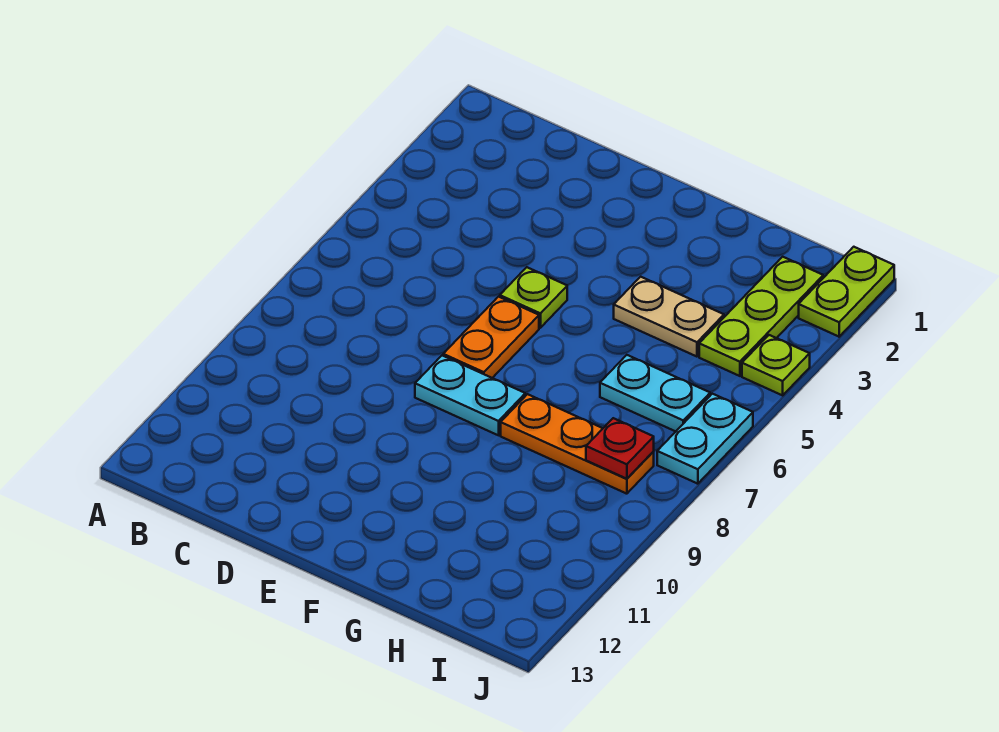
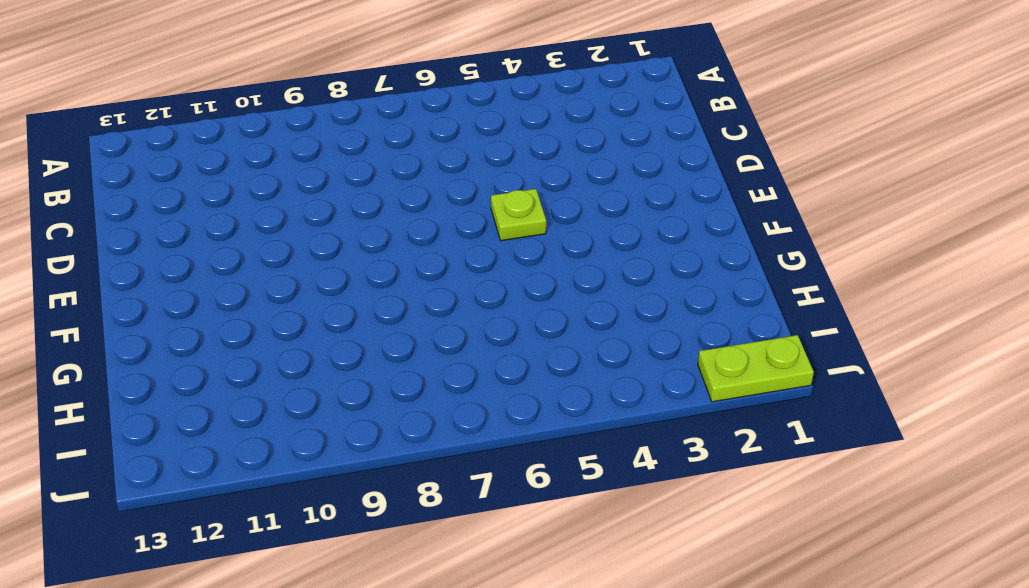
none -> orange 1x2 plate [443,297,539,378]
none -> cyan 1x2 plate [415,356,525,435]

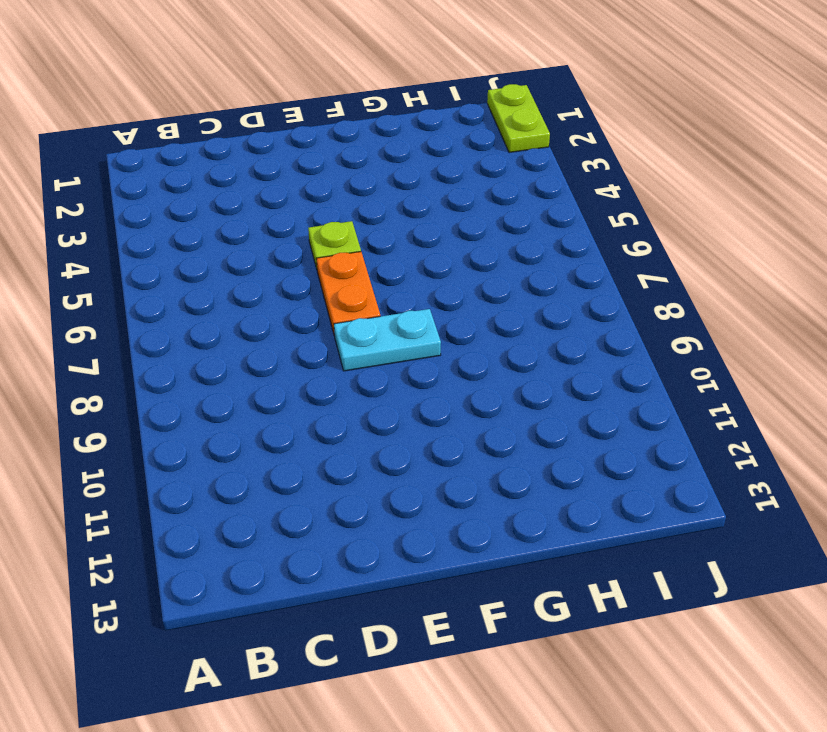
none -> tan 1x2 plate [614,277,724,357]
none -> orange 1x3 plate [501,394,654,494]

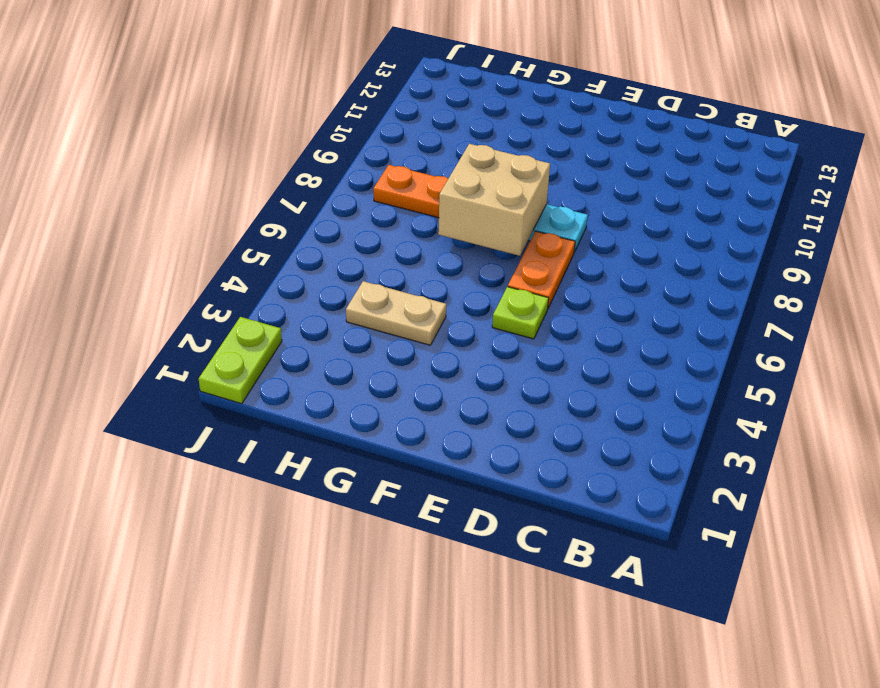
tan 2x2 brick [438,144,550,256] -> none
none -> cyan 1x2 plate [600,355,710,431]
none -> lime 1x3 plate [699,257,823,376]

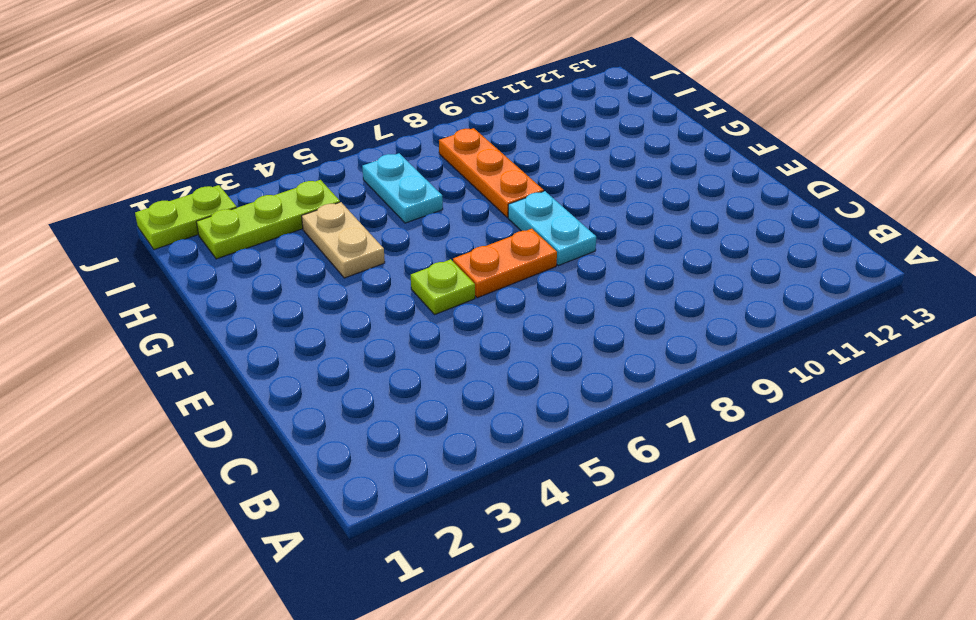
none -> lime 1x1 plate [742,335,810,395]
none -> cyan 1x2 plate [657,394,753,484]

